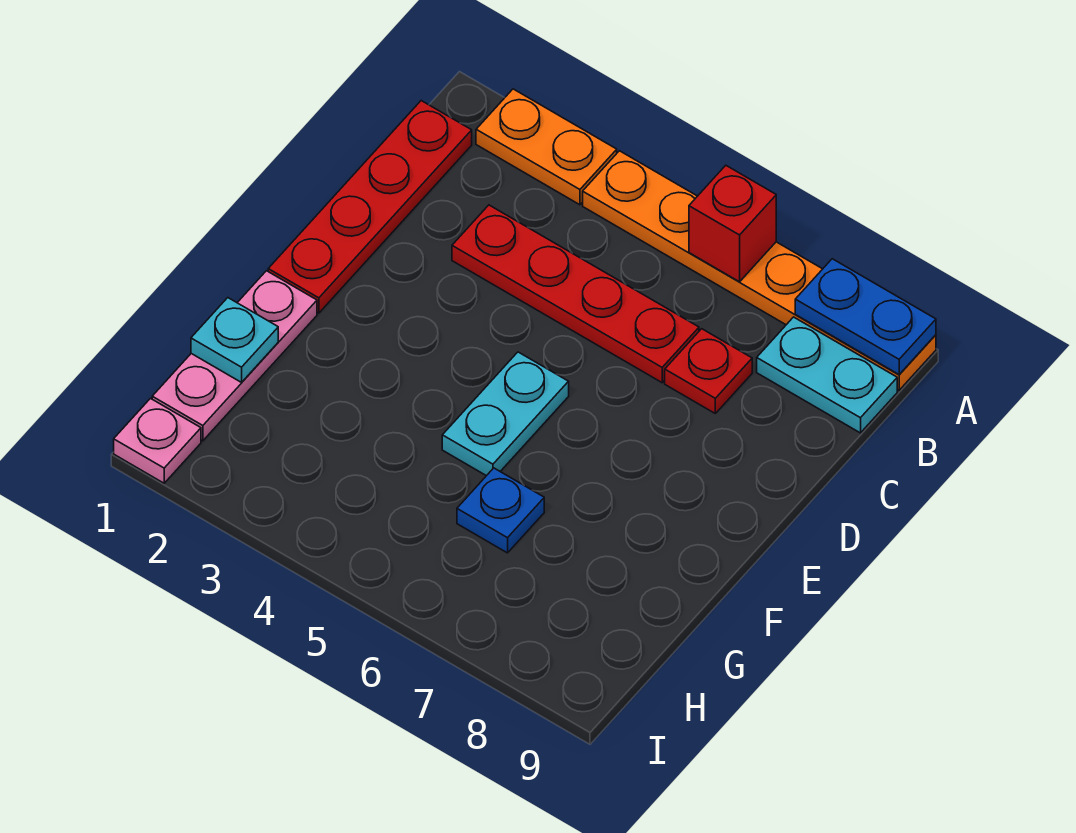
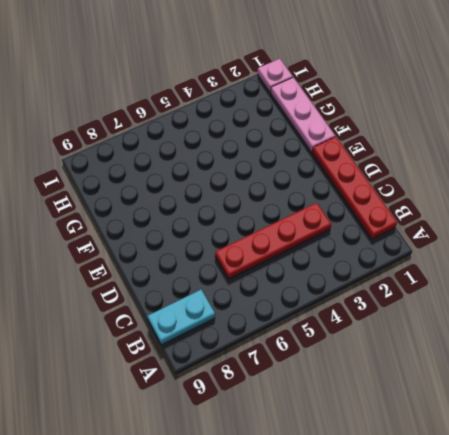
none -> orange 1x2 plate [476,89,617,205]
none -> orange 1x6 plate [583,151,936,390]
none -> red 1x1 plate [665,329,752,413]

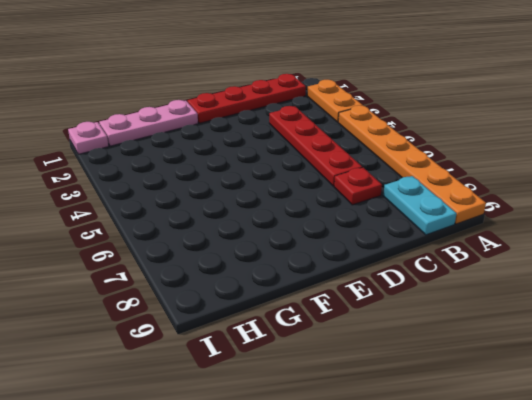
none -> cyan 1x2 plate [442,352,569,476]
none -> blue 1x1 plate [457,468,544,553]
none -> red 1x1 brick [689,165,776,282]

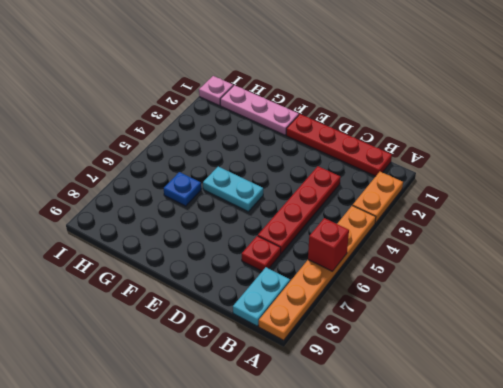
none -> blue 1x2 plate [795,259,936,374]
none -> cyan 1x1 plate [191,298,278,382]

